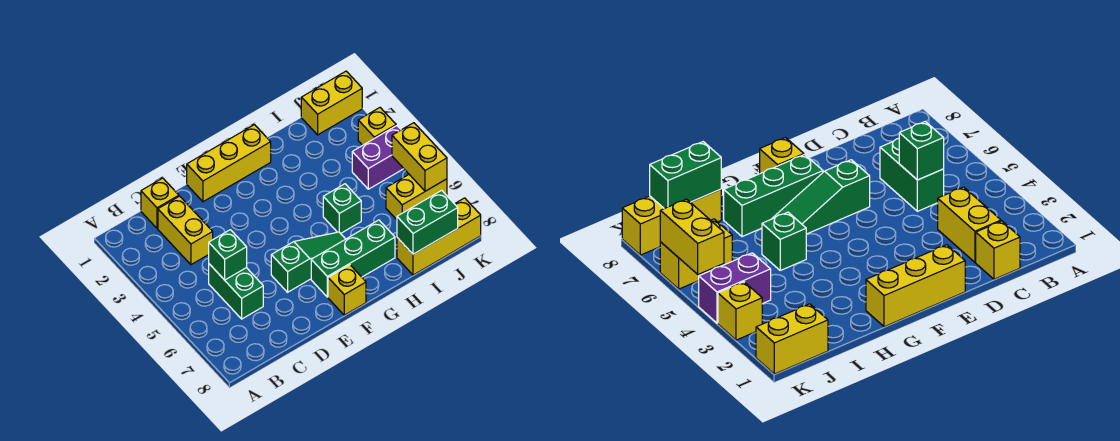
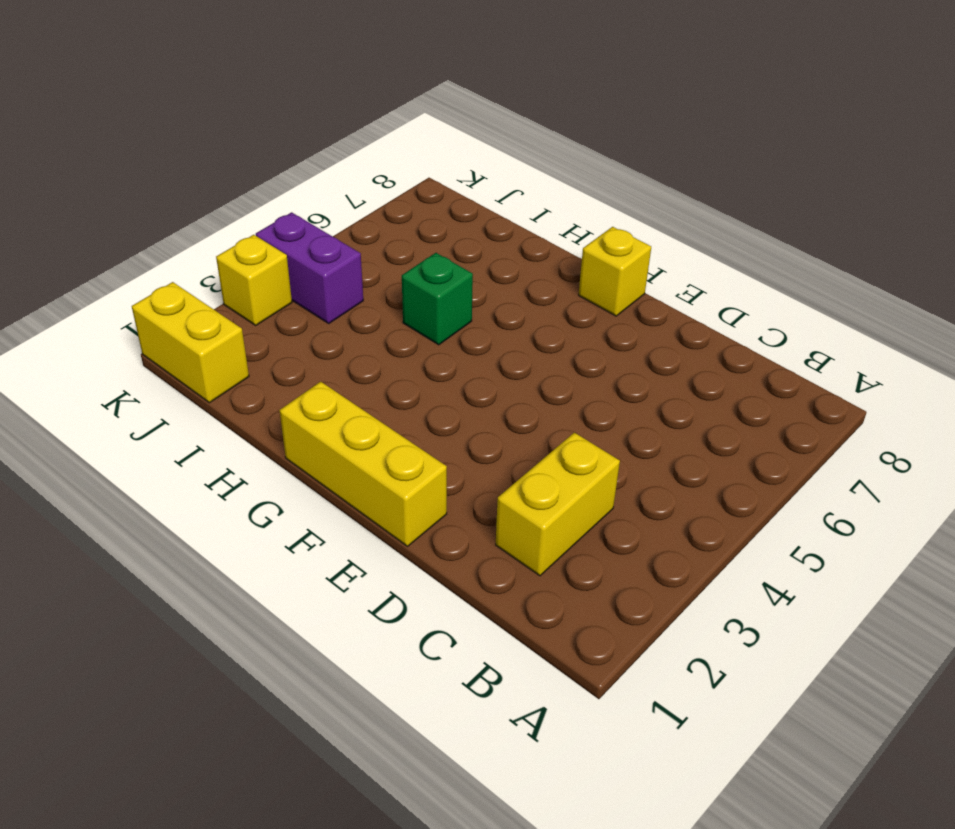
none -> yellow 1x1 brick [141,178,179,228]
none -> green 1x2 brick [209,264,263,319]
none -> green 1x3 slope [271,232,345,292]

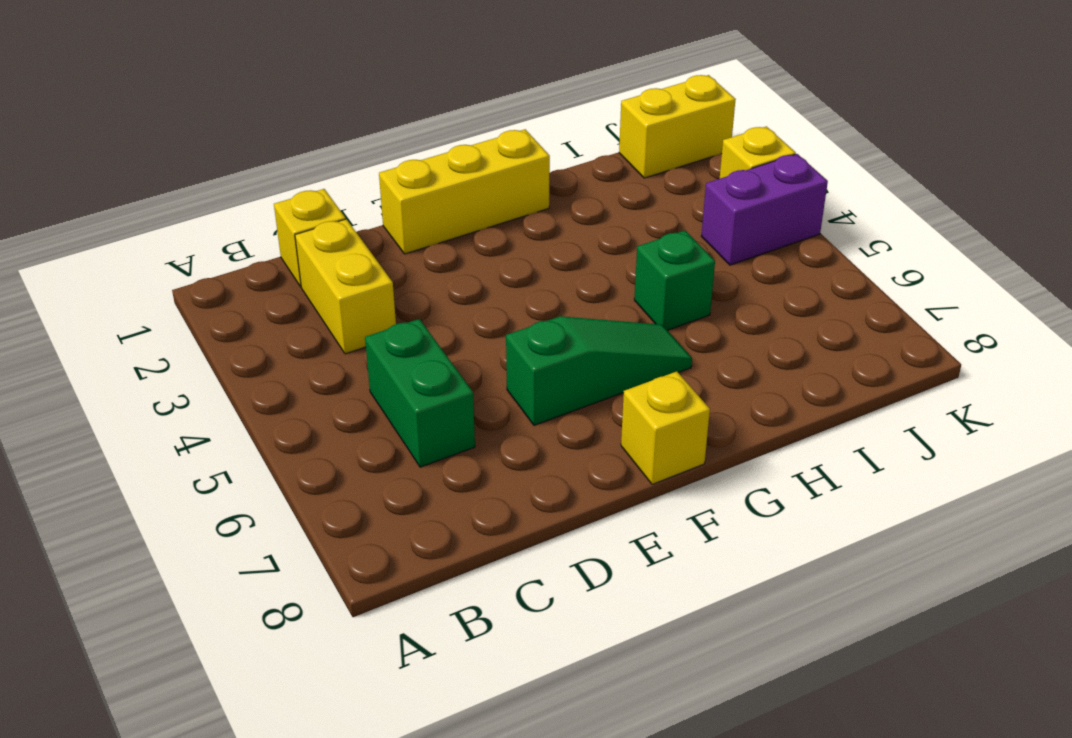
none -> green 1x3 brick [311,220,395,297]
none -> yellow 1x3 brick [397,198,481,275]
none -> yellow 1x2 brick [386,175,447,220]

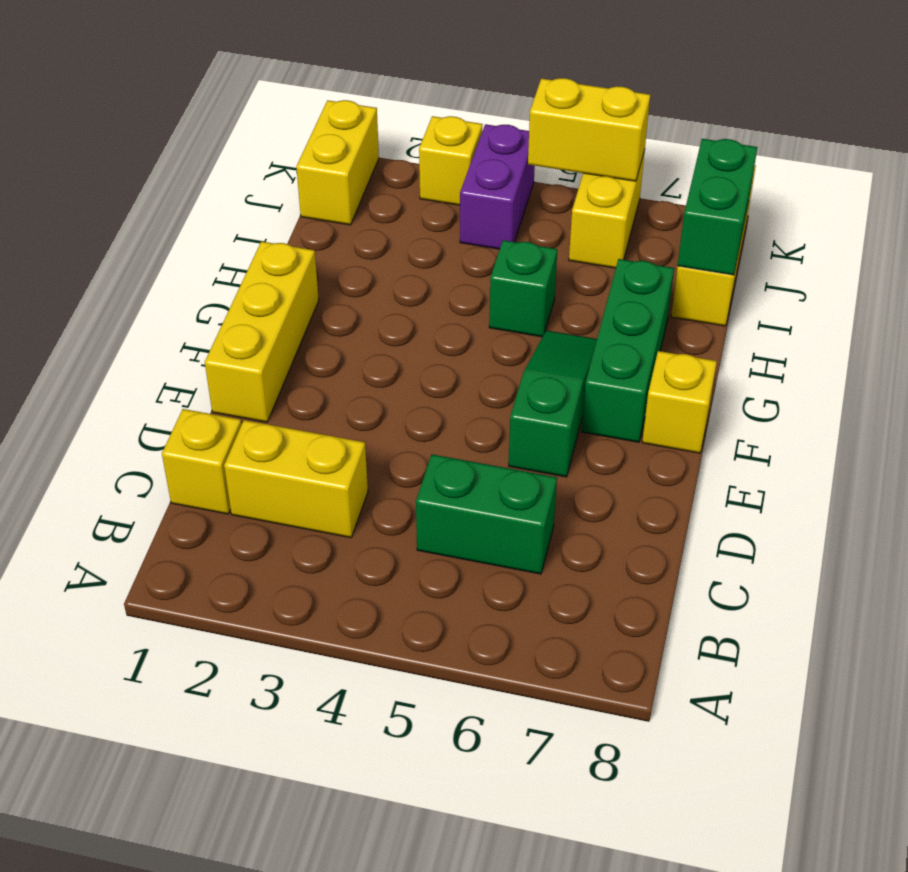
none -> green 1x1 brick [209,230,247,280]

